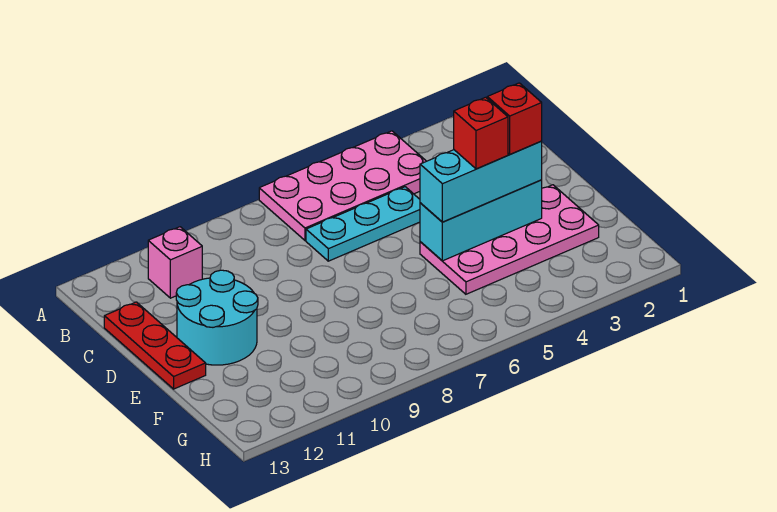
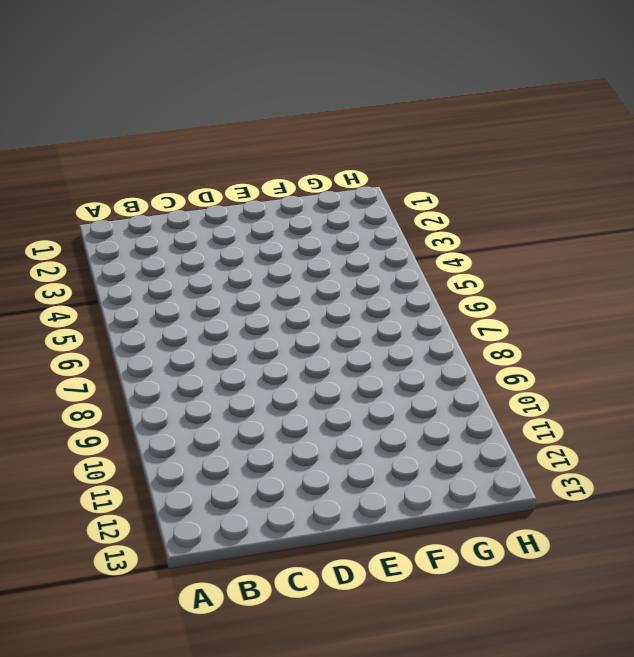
none -> pink 2x4 plate [259,131,426,240]
none -> pink 1x1 brick [148,227,202,298]

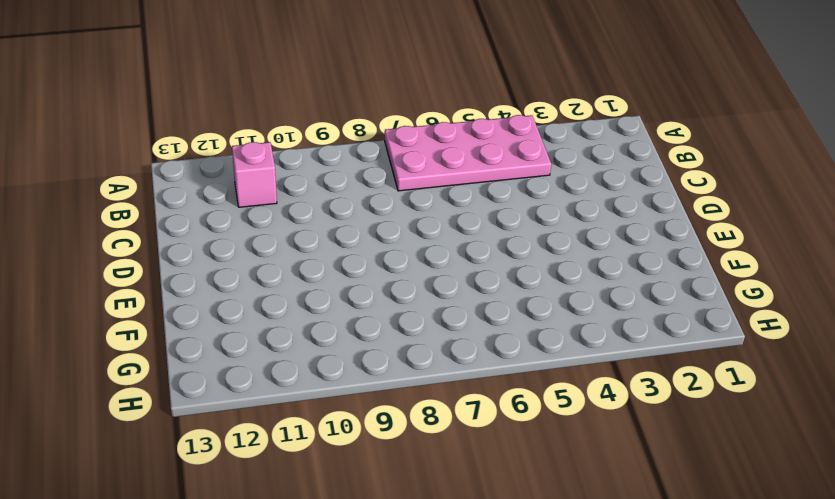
none -> cyan 1x3 plate [306,187,420,261]
none -> red 1x3 plate [104,302,206,389]

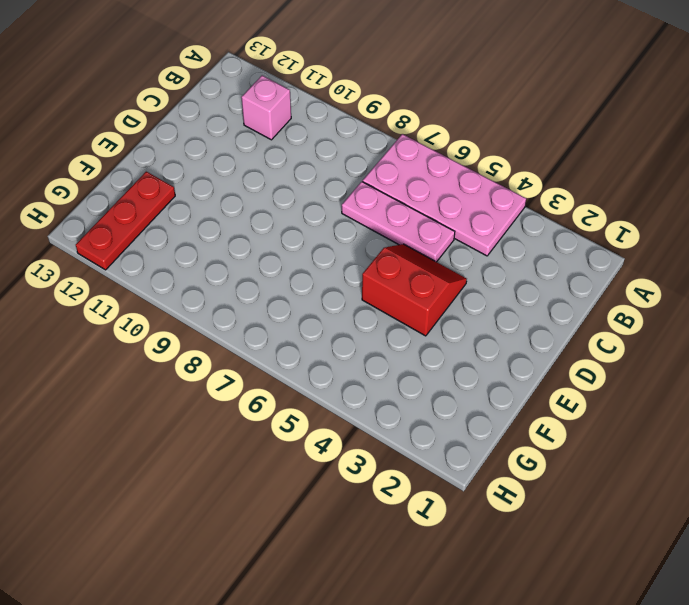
pink 1x3 plate [342,182,455,262] -> cyan 1x3 plate [306,187,420,261]
red 2x2 slope [362,244,467,336] -> pink 2x4 plate [420,185,599,294]
red 1x3 plate [76,172,175,270] -> red 1x3 plate moved to [104,302,206,389]
none -> cyan 2x2 round brick [176,270,258,365]
none -> cyan 1x3 brick [420,180,542,261]

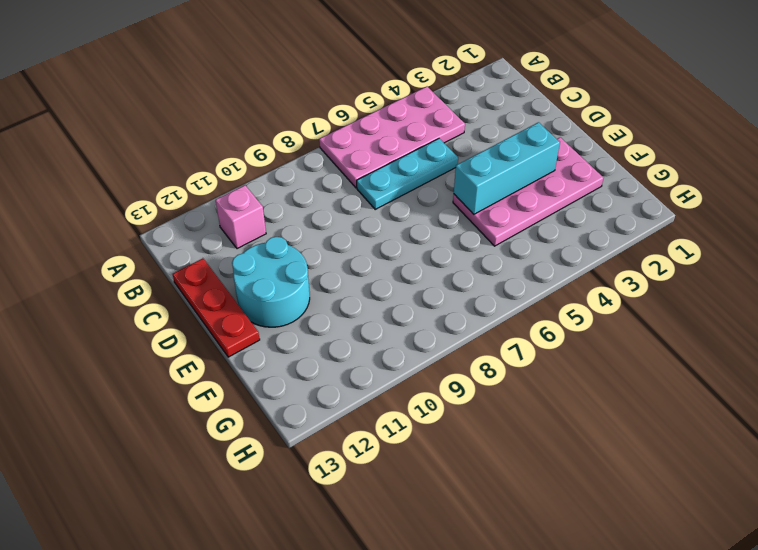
none -> cyan 1x3 brick [420,141,542,222]
none -> red 1x1 brick [487,83,542,154]

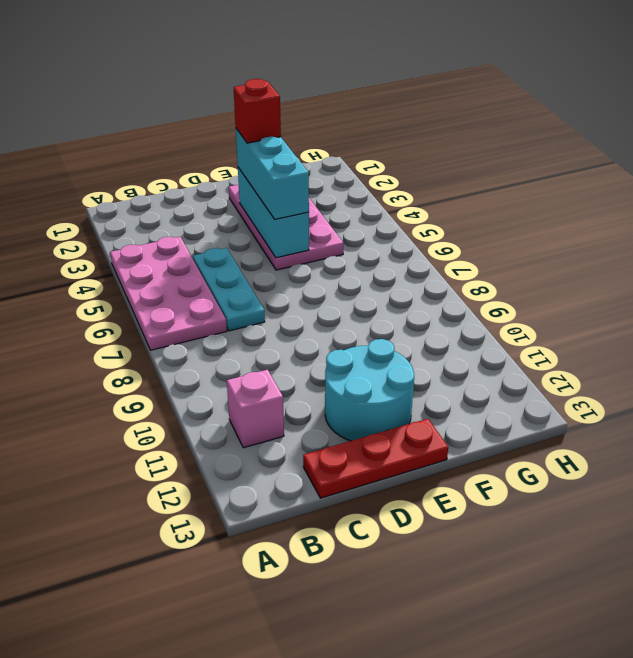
none -> red 1x1 brick [454,97,508,169]

